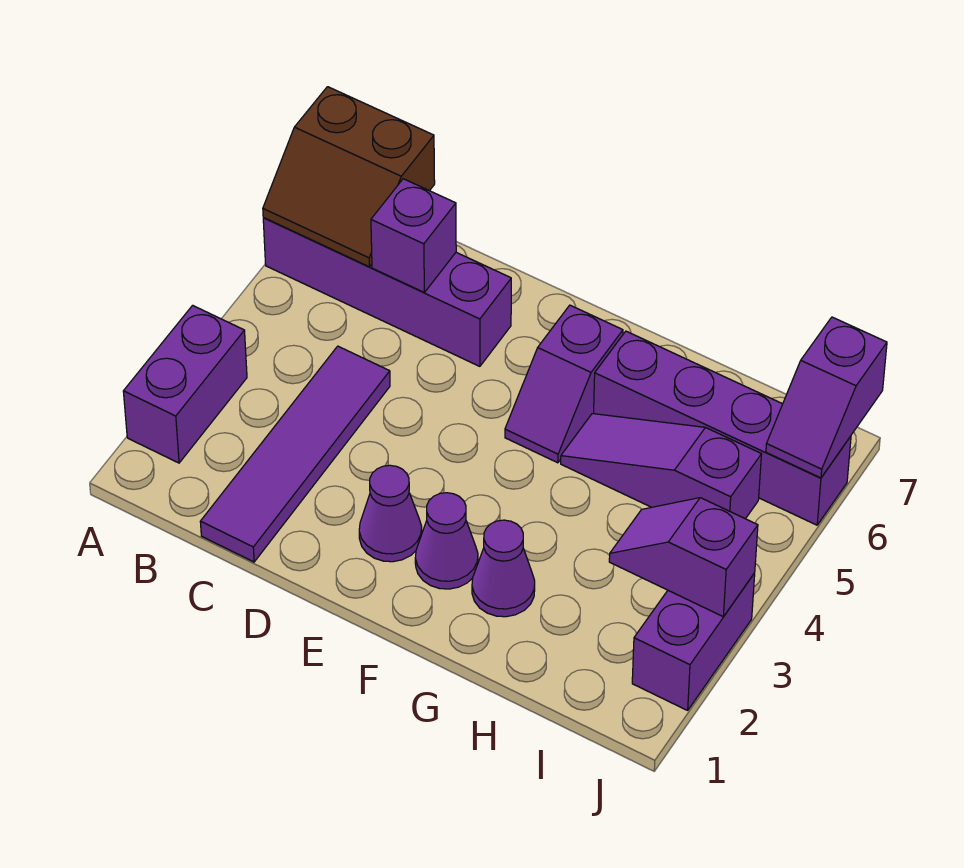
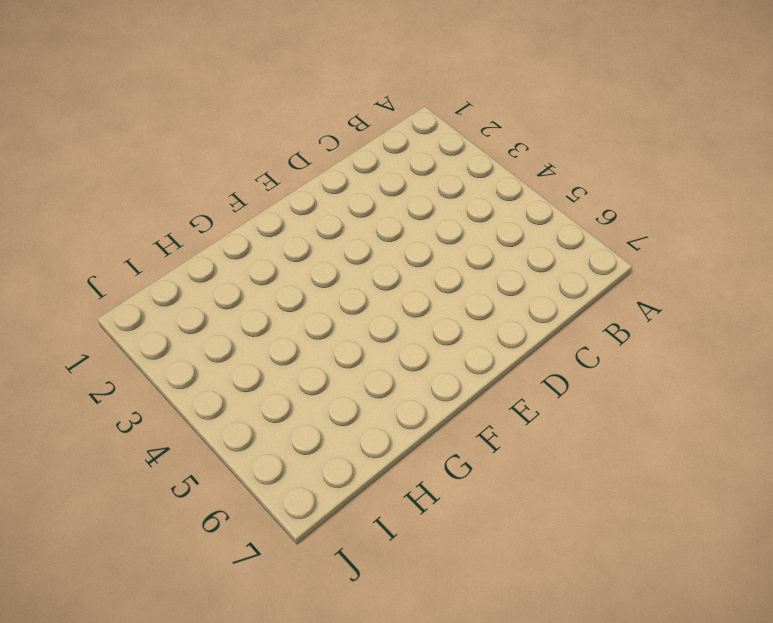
none -> purple 1x2 brick [123,305,247,463]
none -> purple 1x4 brick [263,217,511,366]
none -> purple 1x4 tile [200,346,390,562]

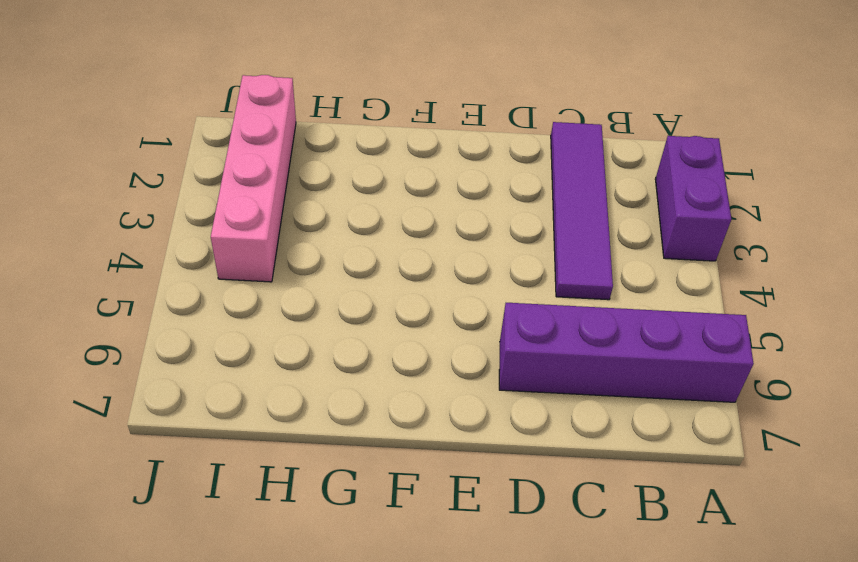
pink 1x4 brick [211,75,296,282] -> none
none -> purple 1x1 cone [359,465,422,562]
none -> purple 1x1 cone [415,493,478,589]
none -> purple 1x2 slope [505,305,623,463]

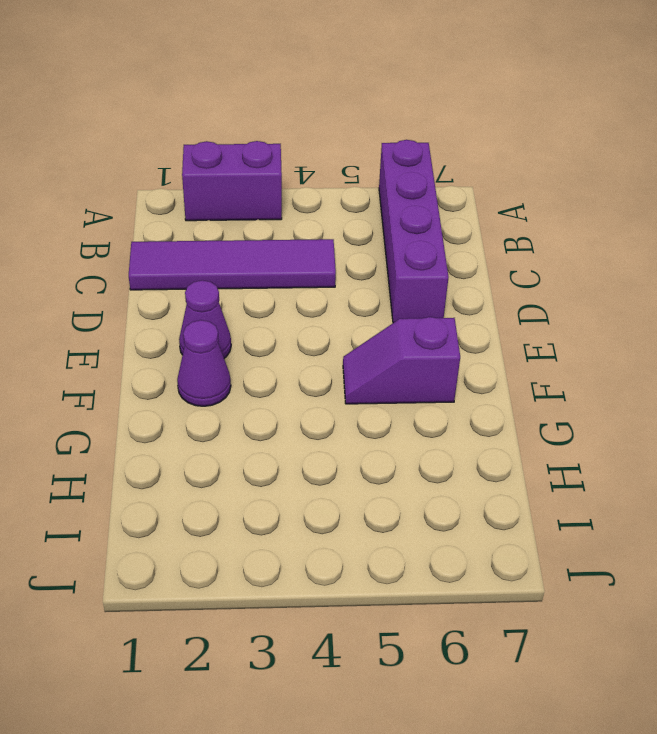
none -> purple 1x1 cone [472,520,535,617]
none -> purple 1x3 slope [561,414,761,519]
none -> purple 1x4 brick [594,331,851,525]

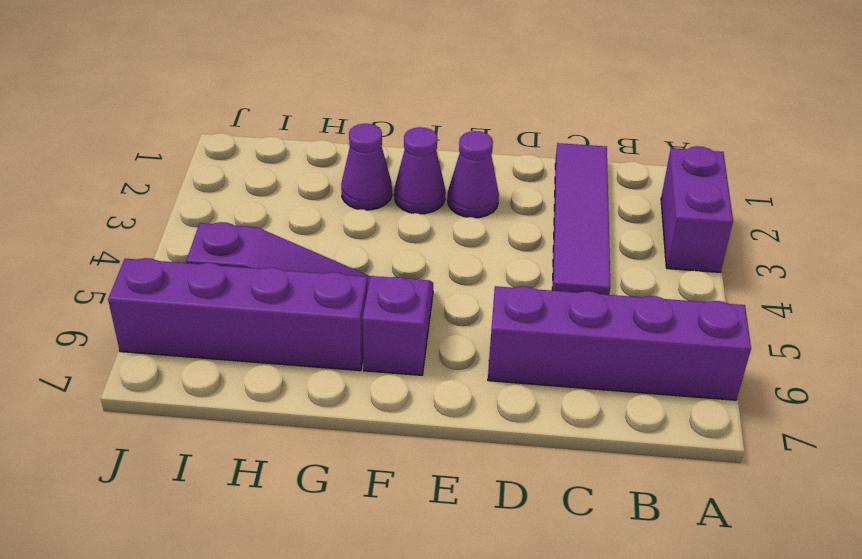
none -> purple 1x2 brick [632,573,755,710]
none -> brown 2x2 slope [263,87,435,267]
none -> purple 1x1 brick [371,179,456,292]

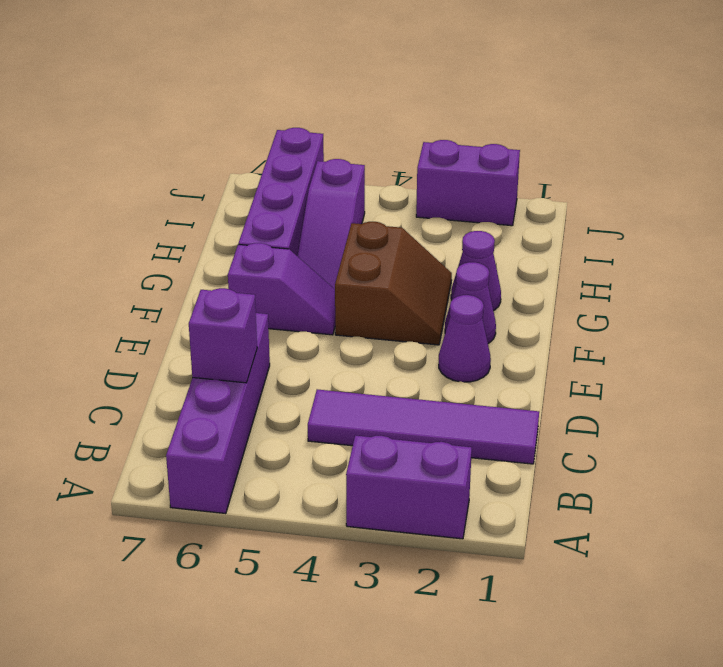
brown 2x2 slope [335,222,452,345] -> brown 2x2 slope moved to [263,87,435,267]
none -> purple 1x2 slope [609,498,758,617]
none -> purple 1x2 slope [766,317,887,478]

